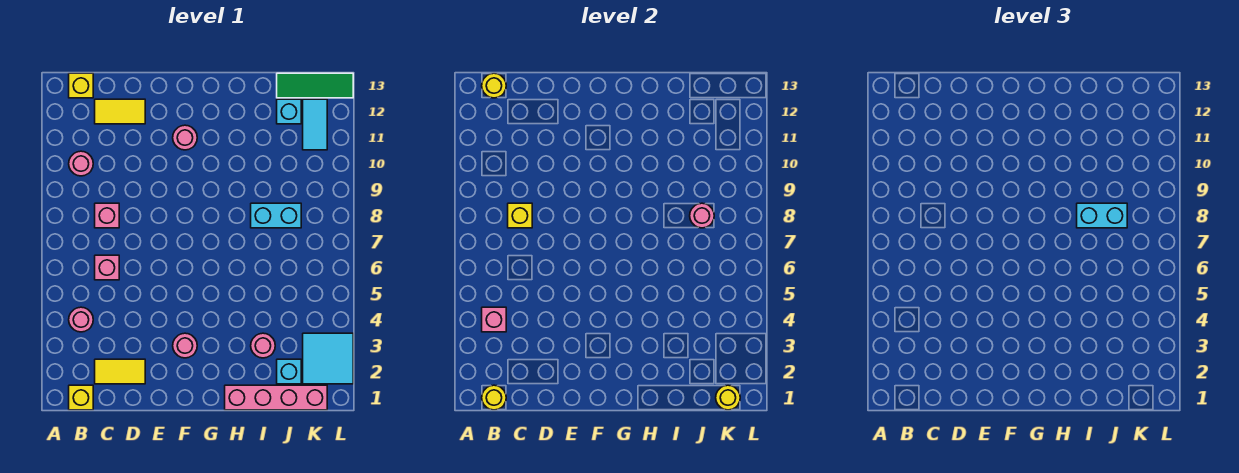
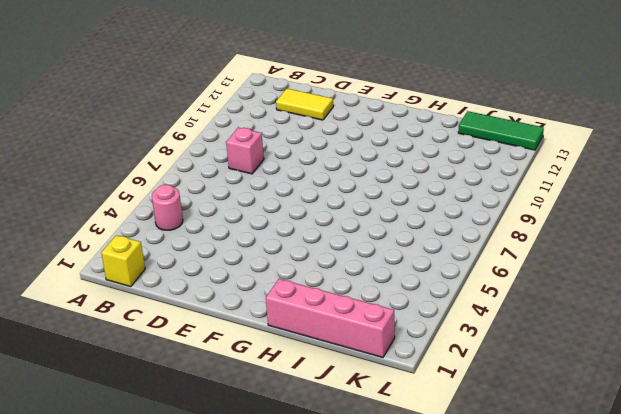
none -> pink 1x1 round brick [69,151,93,176]
none -> yellow 1x1 brick [69,73,93,98]
none -> yellow 1x2 tile [95,359,145,384]

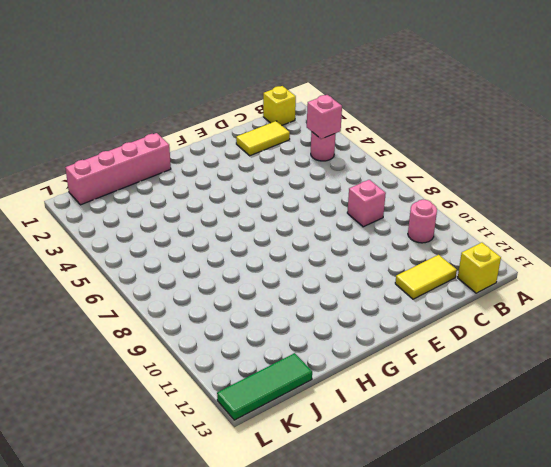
none -> pink 1x1 brick [95,255,119,280]
none -> pink 1x1 round brick [173,333,197,358]
none -> pink 1x1 round brick [173,125,197,150]

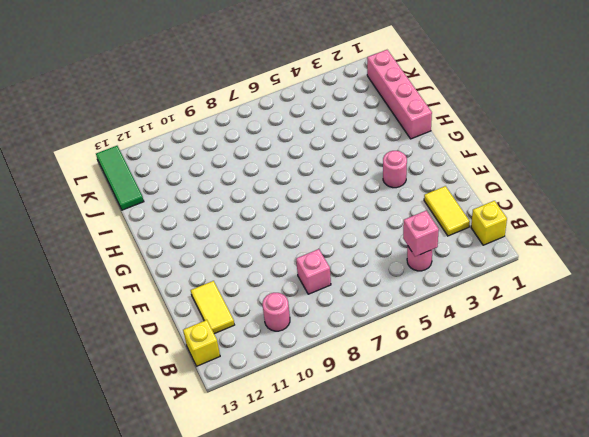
none -> pink 1x1 brick [95,255,119,280]
none -> pink 1x1 round brick [173,125,197,150]
none -> pink 1x1 round brick [251,333,275,358]

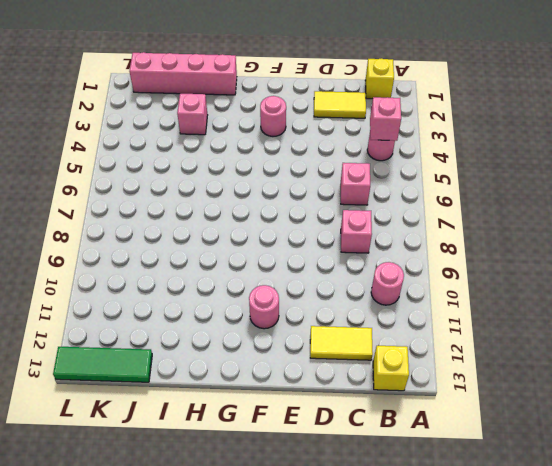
pink 1x1 brick [177,94,208,135] -> pink 1x1 round brick [251,333,275,358]
none -> cyan 1x2 brick [251,203,301,228]
none -> cyan 1x1 brick [277,359,301,384]
none -> cyan 1x1 brick [277,99,301,124]

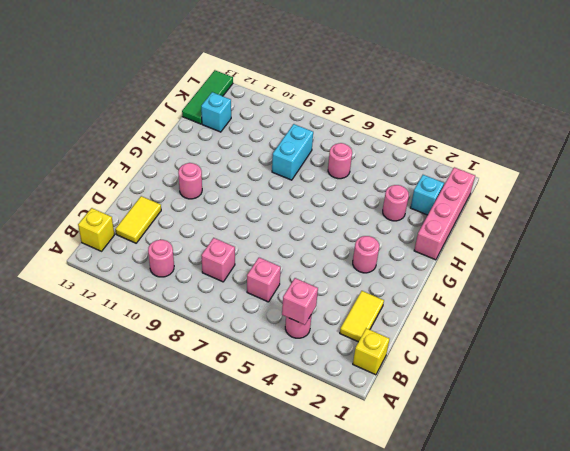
pink 1x1 round brick [328,143,352,179] -> pink 1x1 round brick moved to [690,203,714,228]
none -> cyan 2x2 tile [303,333,353,384]
none -> cyan 1x2 tile [303,99,327,150]
none -> yellow 1x1 round brick [482,385,506,410]

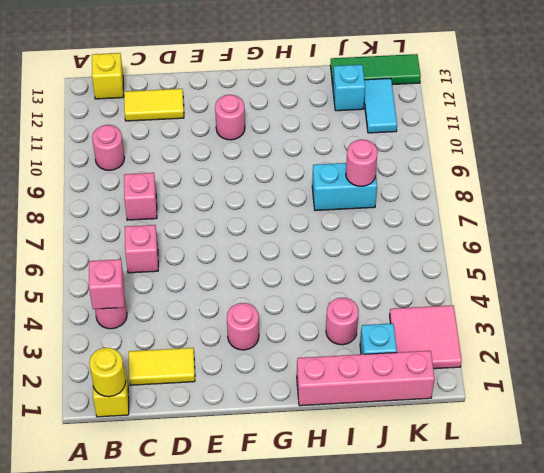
pink 2x2 tile [390,305,462,369] -> cyan 2x2 tile [303,333,353,384]
none -> yellow 1x1 round brick [482,73,506,98]
none -> yellow 1x1 brick [508,203,532,228]
none -> yellow 1x1 round brick [716,385,740,410]

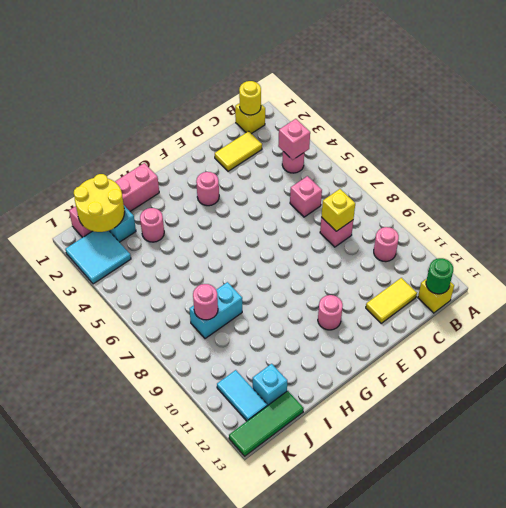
green 1x1 round brick [426,258,453,294] -> yellow 1x1 round brick [482,73,506,98]
yellow 2x2 round brick [74,174,125,232] -> yellow 1x1 round brick [716,385,740,410]
none -> cyan 1x2 brick [1077,203,1127,228]

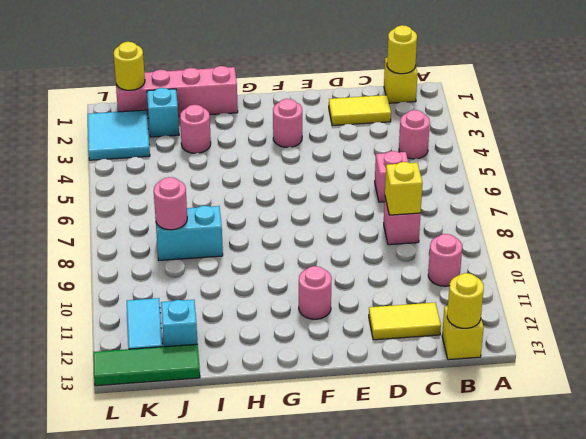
none -> pink 1x1 brick [482,307,506,332]
none -> cyan 1x2 brick [1077,203,1127,228]

